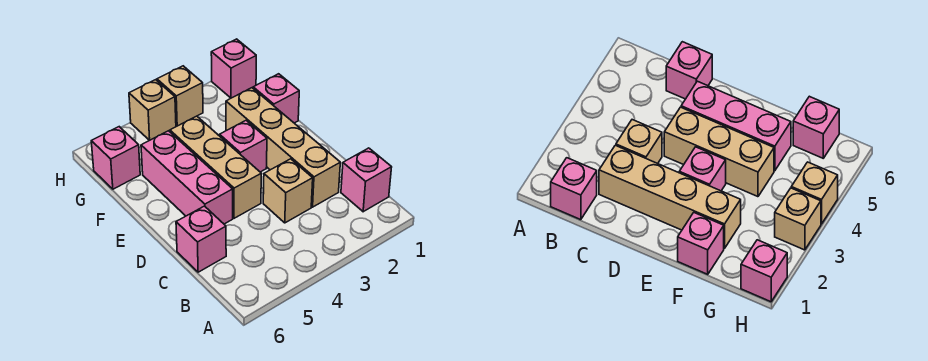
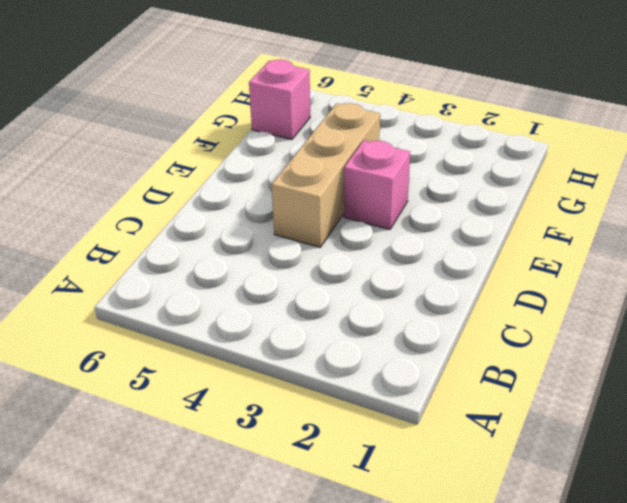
none -> pink 1x1 brick [341,148,392,212]
none -> tan 1x4 brick [226,88,340,207]
none -> tan 1x1 brick [263,159,313,223]

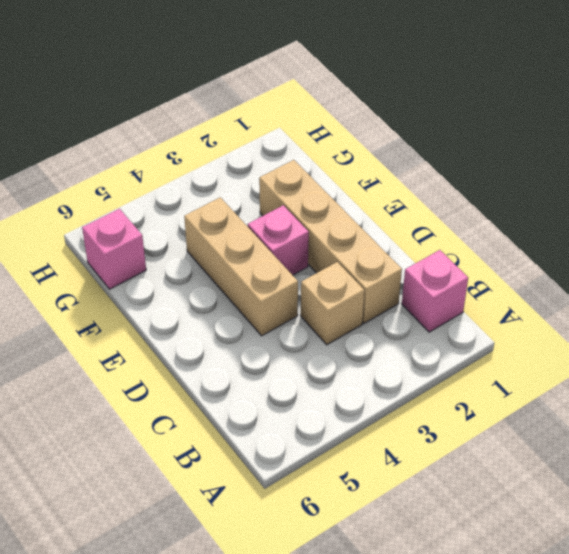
none -> pink 1x1 brick [176,206,226,272]
none -> pink 1x3 brick [141,131,233,224]
none -> pink 1x1 brick [253,74,299,123]

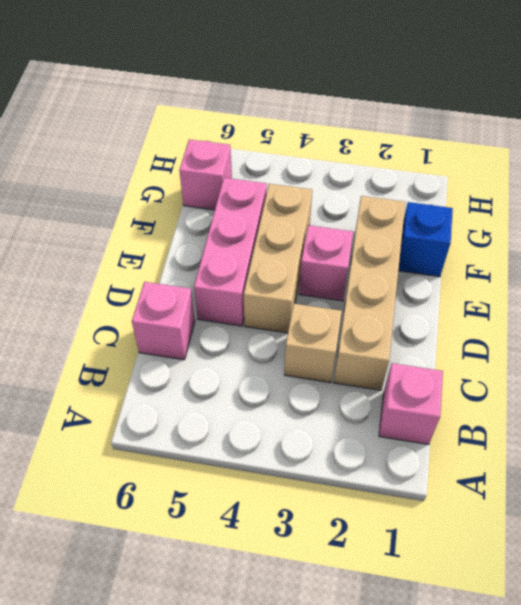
blue 1x1 brick [398,202,453,277] -> pink 1x1 brick [253,74,299,123]
none -> pink 1x1 brick [211,39,256,98]
none -> tan 1x1 brick [157,66,203,126]
none -> tan 1x1 brick [129,80,176,140]

